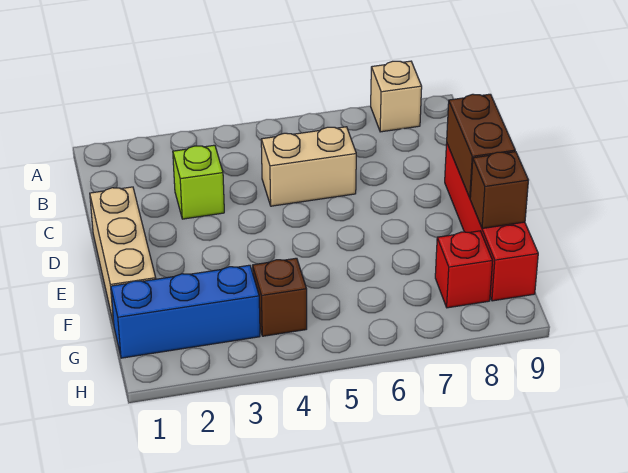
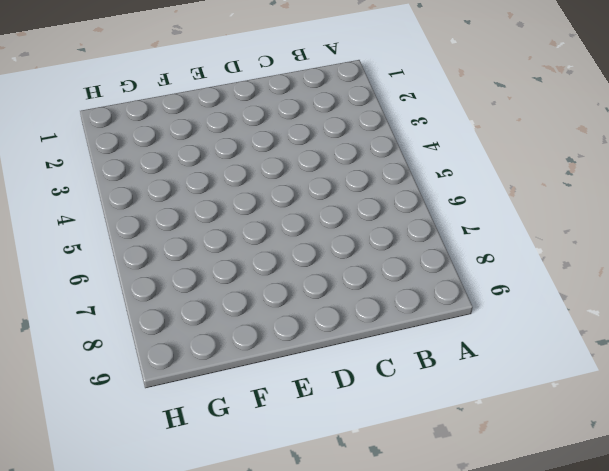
none -> tan 1x1 brick [371,61,422,132]
none -> lime 1x1 brick [173,145,224,219]

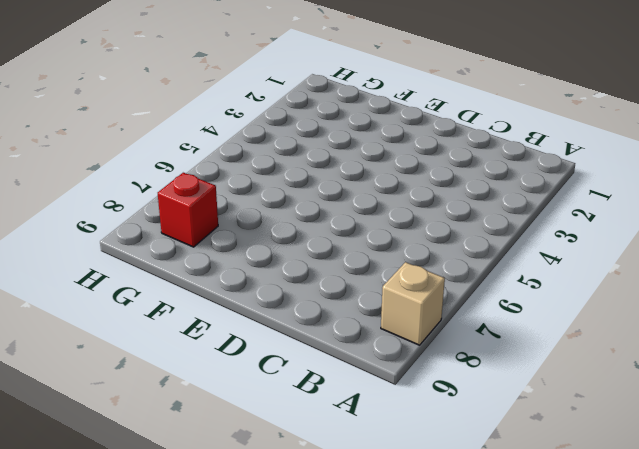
none -> lime 1x1 brick [173,145,224,219]
none -> tan 1x2 brick [261,127,356,206]

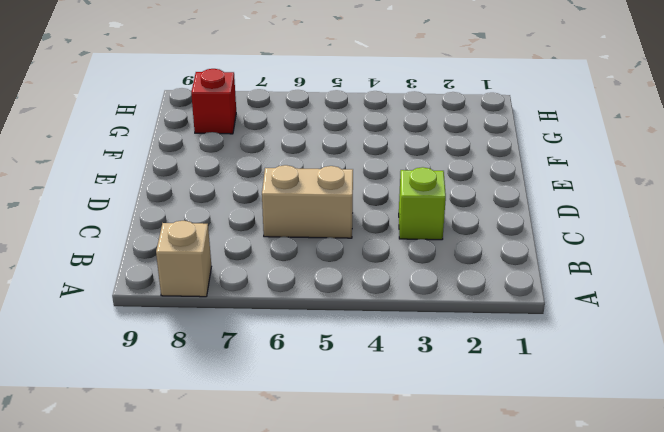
none -> tan 1x3 brick [90,187,156,324]
none -> red 1x4 brick [445,144,538,301]

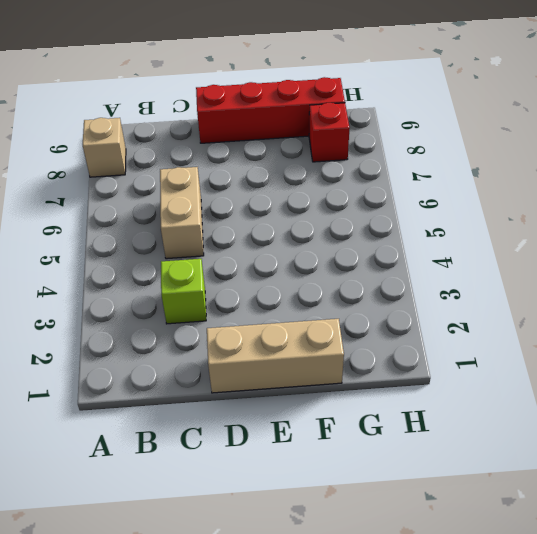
none -> blue 1x3 brick [111,265,260,358]
none -> brown 1x1 brick [253,258,307,336]

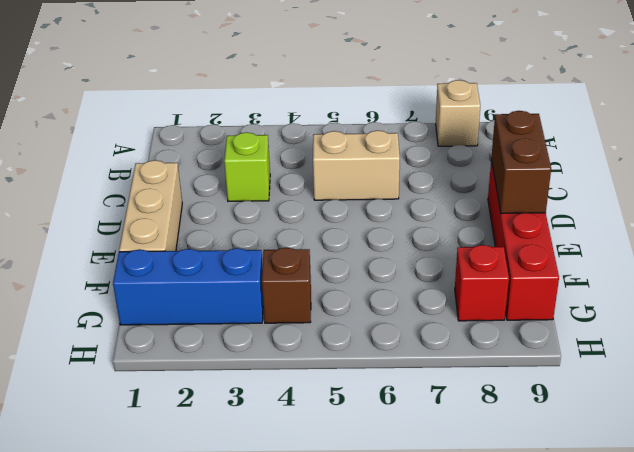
none -> brown 1x1 brick [470,152,528,229]

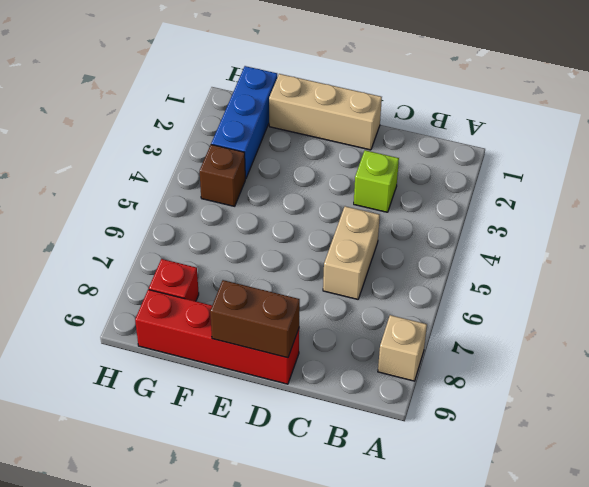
none -> brown 1x1 brick [470,152,528,229]

